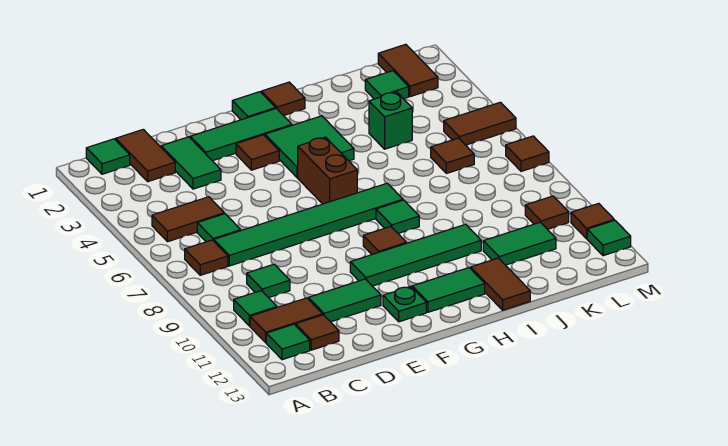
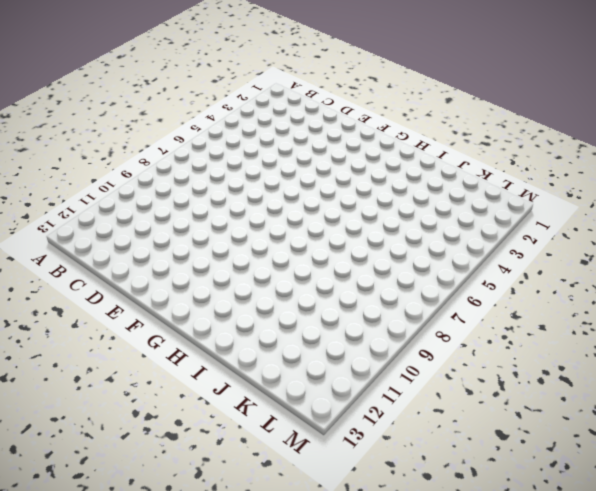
none -> green 1x1 tile [86,139,130,174]
none -> brown 1x2 tile [152,197,224,242]
none -> brown 1x1 tile [185,240,228,275]
none -> green 1x1 tile [234,291,277,326]

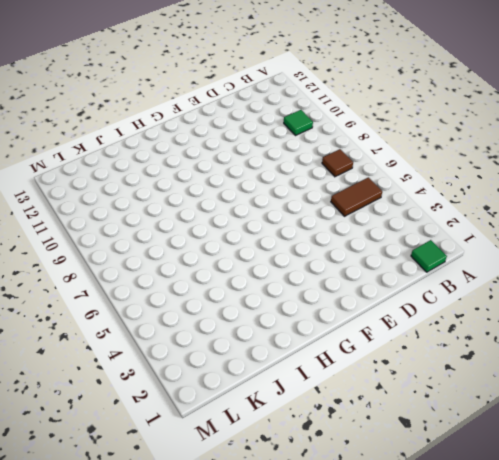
none -> brown 1x2 tile [250,298,323,343]
none -> green 1x1 tile [266,324,310,360]
none -> brown 1x2 tile [116,129,175,182]
none -> green 1x1 tile [197,214,241,242]

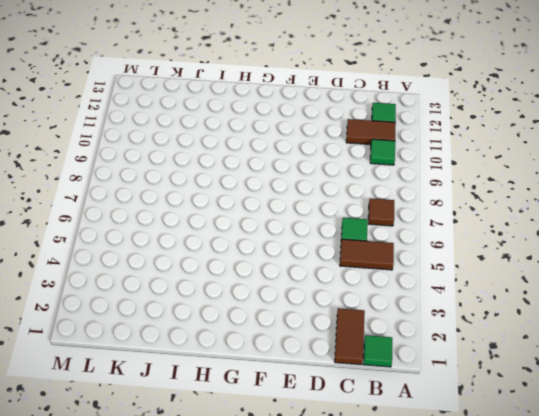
none -> green 1x6 tile [214,183,403,266]
none -> green 1x1 tile [247,264,290,298]
none -> brown 1x1 tile [296,315,339,350]
none -> green 1x2 tile [161,137,221,189]

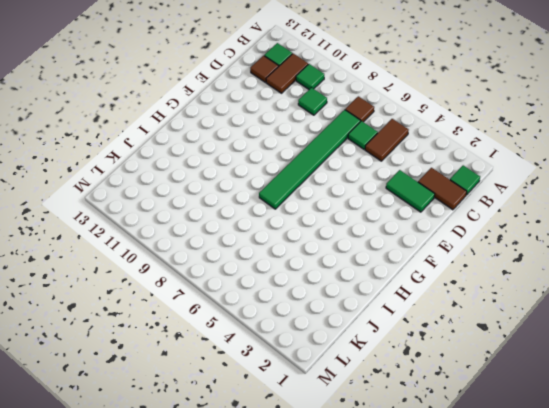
none -> green 1x2 tile [308,279,381,322]
none -> green 1x3 tile [190,108,292,161]
none -> brown 1x1 tile [236,135,279,170]
none -> green 1x4 tile [350,224,481,286]

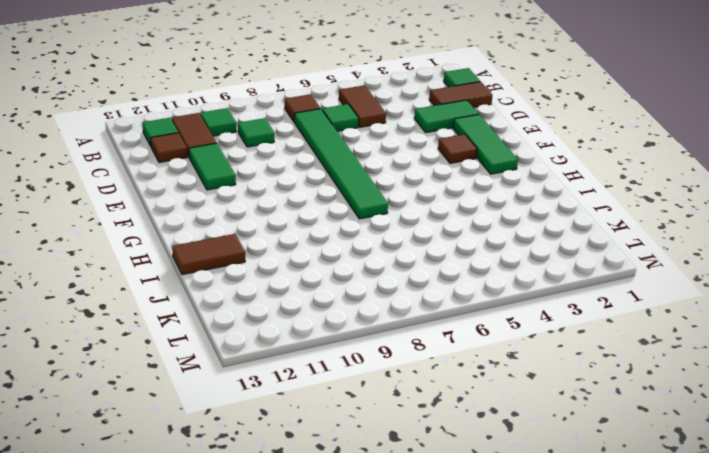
none -> green 1x4 tile [350,224,481,286]
none -> green 1x1 plate [383,286,426,322]
none -> green 1x1 tile [232,92,276,120]
none -> green 2x2 tile [265,116,354,178]

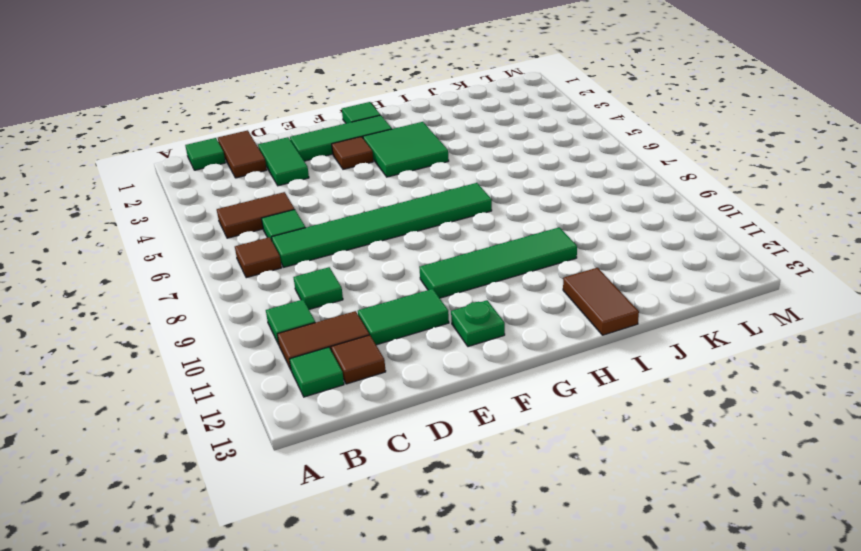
none -> brown 1x2 brick [298,137,357,204]
none -> brown 1x1 tile [363,227,406,254]
none -> green 1x2 tile [412,268,485,312]
none -> brown 1x1 tile [261,82,305,116]

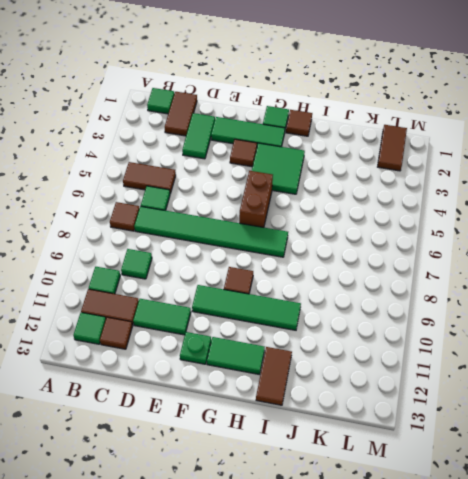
none -> green 1x1 tile [376,200,419,233]
none -> green 1x1 brick [369,92,412,149]
none -> green 1x2 tile [483,222,556,265]
none -> green 1x1 tile [365,71,409,99]

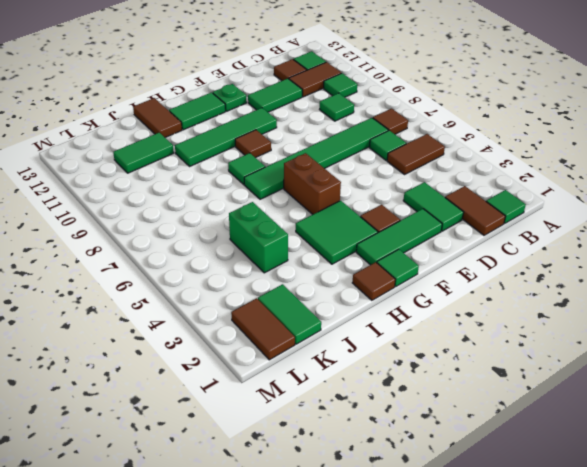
green 1x2 brick [229,202,288,273] -> green 1x1 brick [369,92,412,149]
green 1x2 tile [258,284,321,344] -> green 1x1 tile [365,71,409,99]
none -> brown 1x1 tile [431,138,474,173]
none -> brown 1x2 tile [444,102,516,145]
none -> brown 1x1 tile [525,196,569,229]
none -> brown 1x1 tile [506,136,549,171]

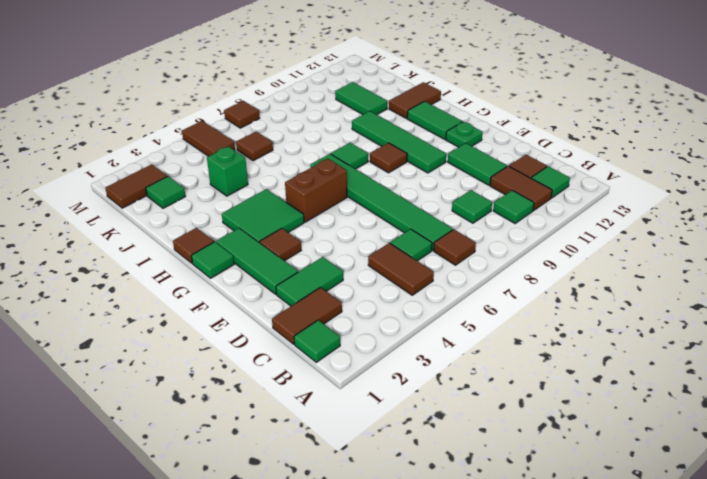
none -> brown 1x1 tile [525,196,569,229]
none -> brown 1x1 tile [571,203,614,239]
none -> green 1x1 tile [587,220,631,256]

